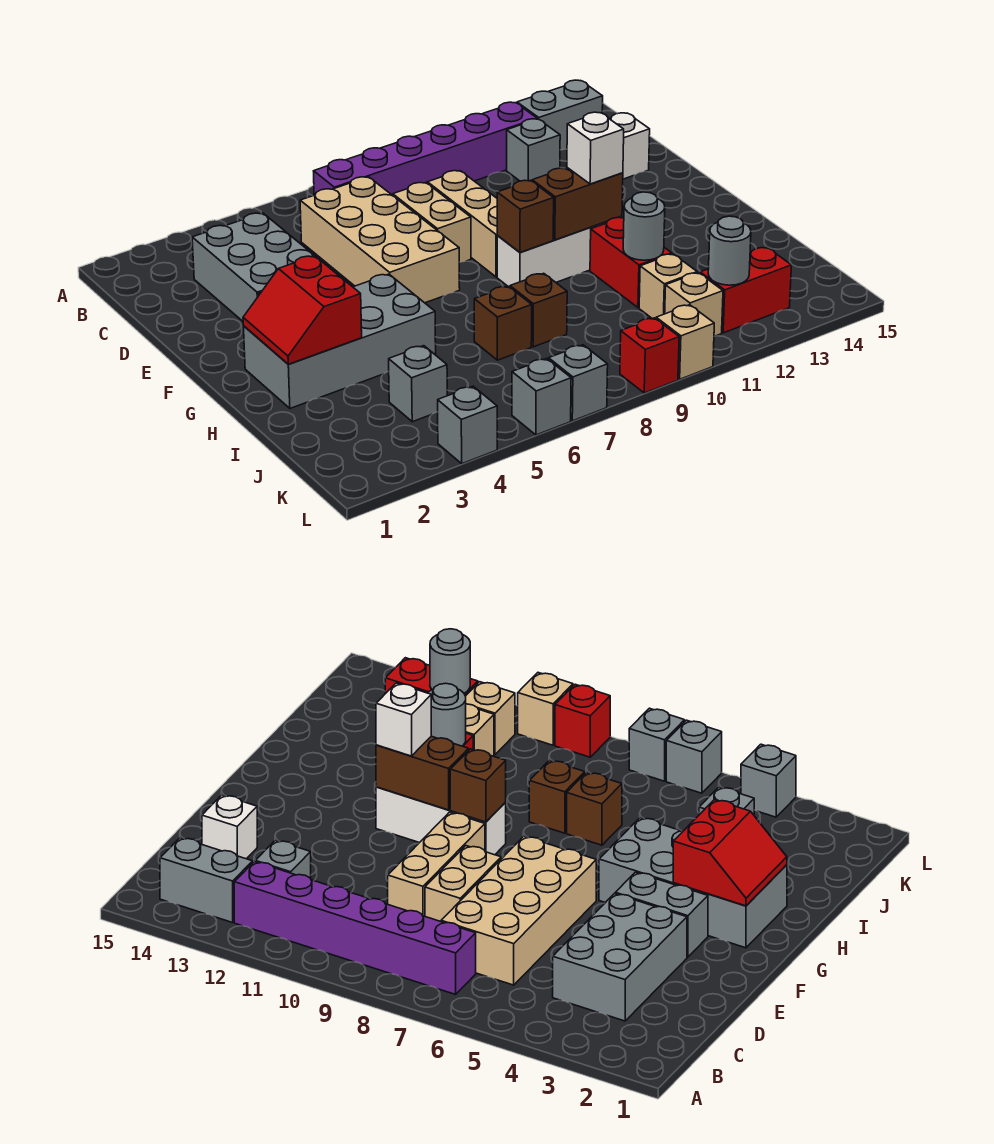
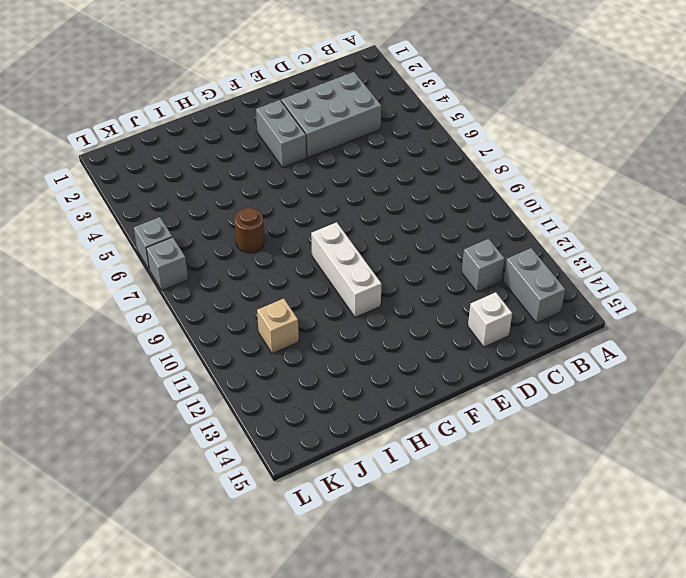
brown 1x1 round brick [234,208,264,253] -> brown 1x1 brick [474,286,532,360]
none -> purple 1x6 brick [314,102,537,195]
none -> tan 2x4 brick [300,177,460,303]
none -> tan 1x2 brick [393,182,471,262]

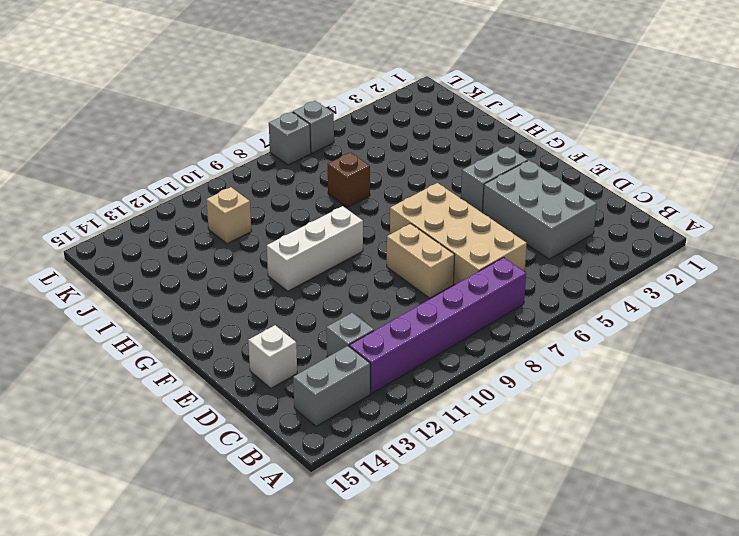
none -> tan 1x3 brick [427,171,497,277]
none -> grey 2x4 brick [243,274,436,408]
none -> red 1x2 brick [590,217,672,308]

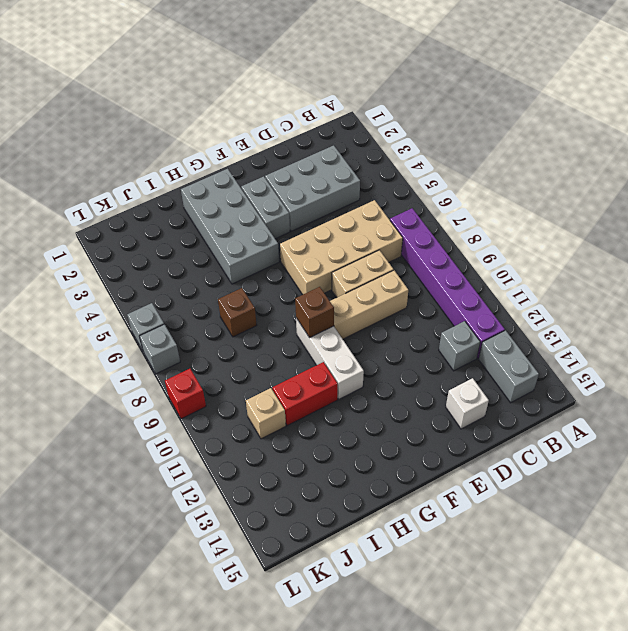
none -> brown 1x1 brick [510,273,567,347]
none -> grey 1x1 brick [389,346,447,422]
none -> tan 1x1 brick [665,273,723,336]

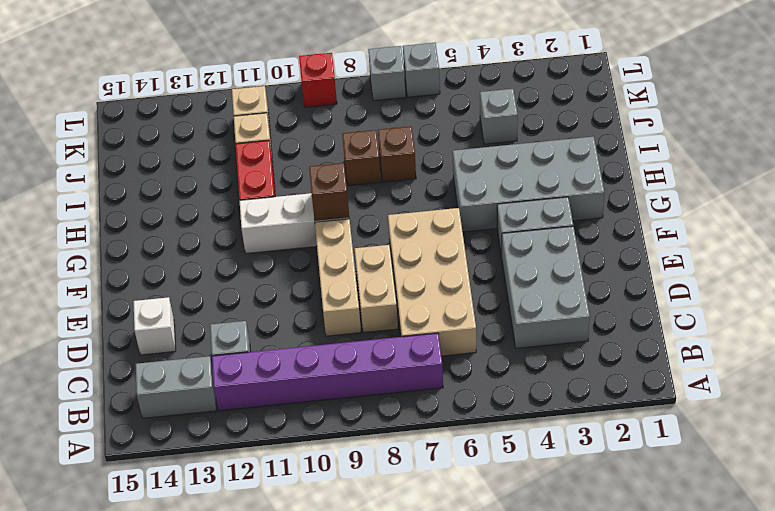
none -> red 1x2 brick [700,247,792,333]
none -> grey 1x1 brick [438,386,497,464]
none -> tan 1x1 brick [656,305,714,379]

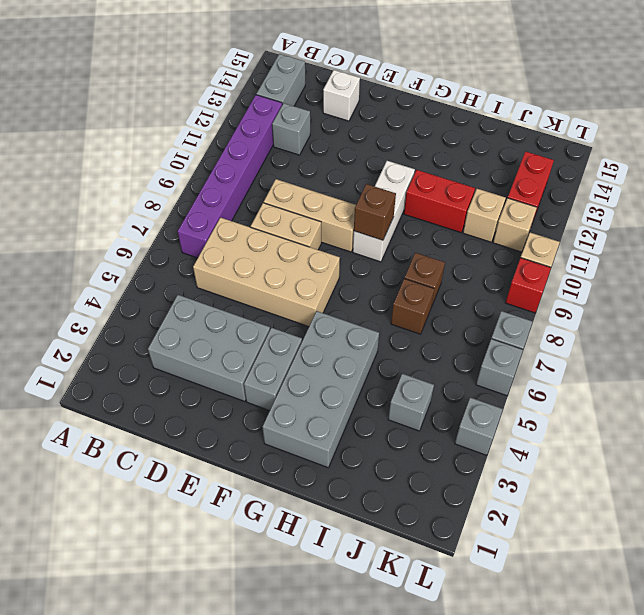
none -> red 2x2 slope [243,256,362,364]
none -> brown 1x2 brick [532,168,623,240]
none -> grey 1x1 round brick [623,192,665,260]

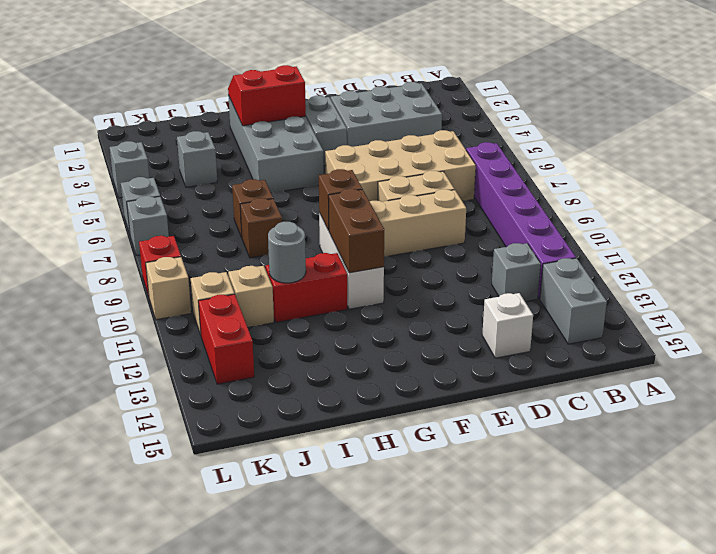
none -> grey 1x1 round brick [708,216,751,285]
none -> white 1x1 brick [567,112,624,184]

